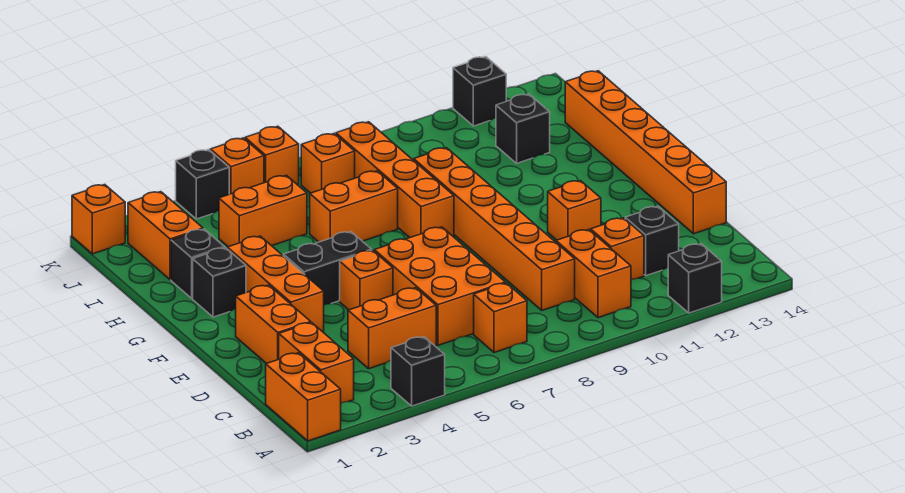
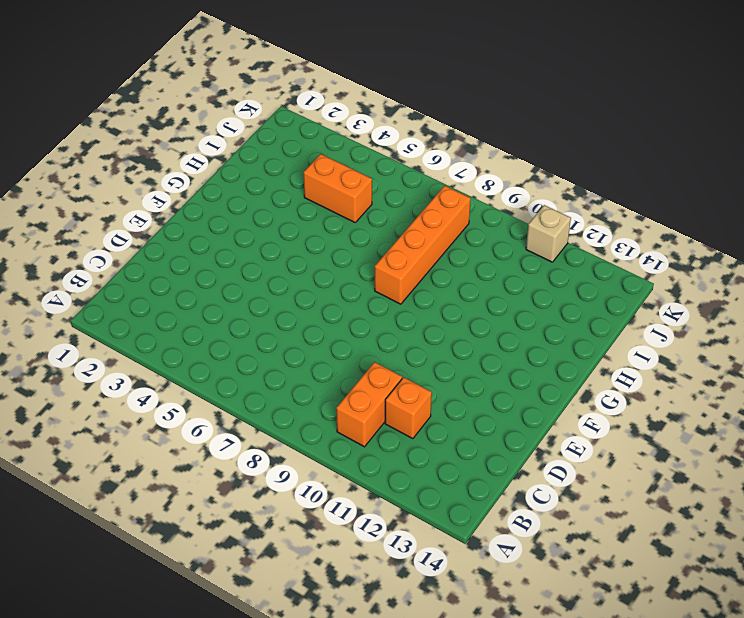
tan 1x1 brick [526,205,571,262] -> none
none -> orange 1x2 brick [266,353,341,441]
none -> black 1x1 brick [391,337,445,406]
none -> black 1x1 brick [668,244,722,313]
none -> orange 1x2 brick [279,323,354,403]

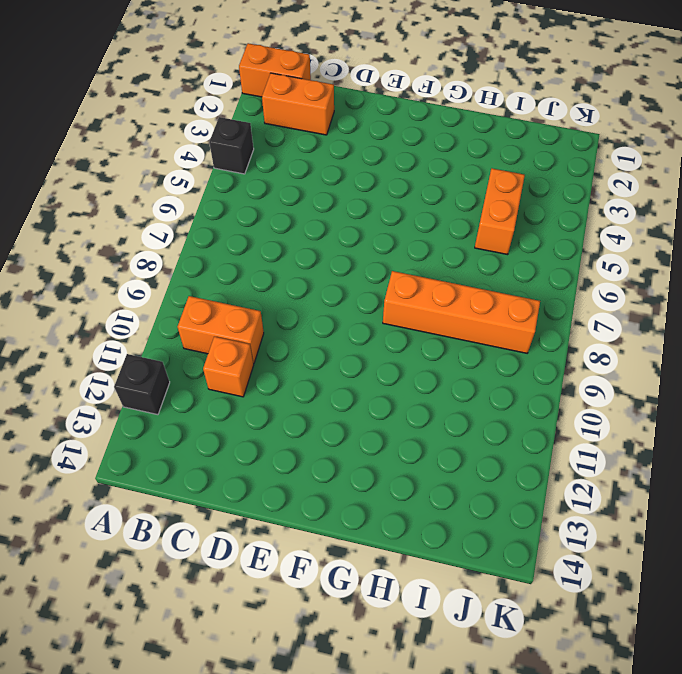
none -> orange 1x1 brick [474,283,527,353]
none -> orange 1x2 brick [348,288,436,369]
none -> orange 2x3 brick [374,227,505,345]
none -> orange 1x6 brick [414,148,575,310]

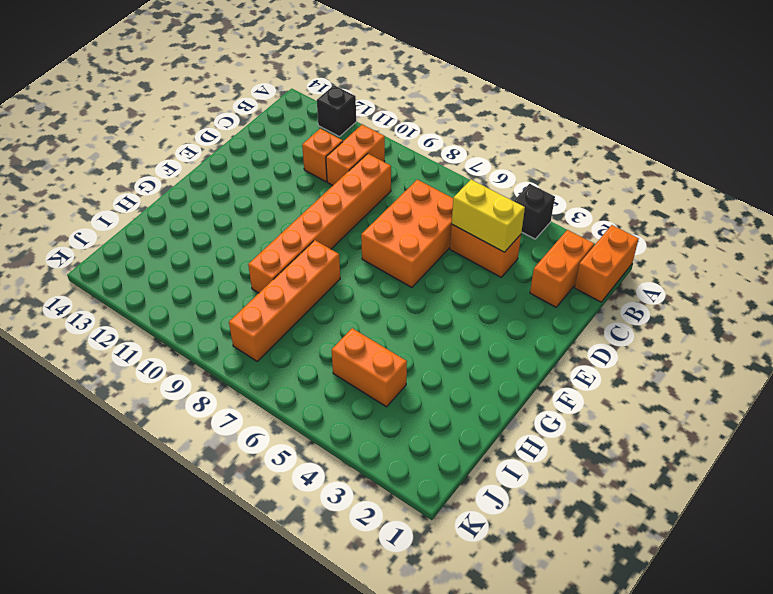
yellow 1x2 brick [452,180,525,252] -> none
none -> orange 1x1 brick [474,283,527,353]
none -> black 1x1 brick [625,206,679,276]
none -> orange 1x2 brick [236,285,311,364]
none -> orange 1x6 brick [565,71,726,234]

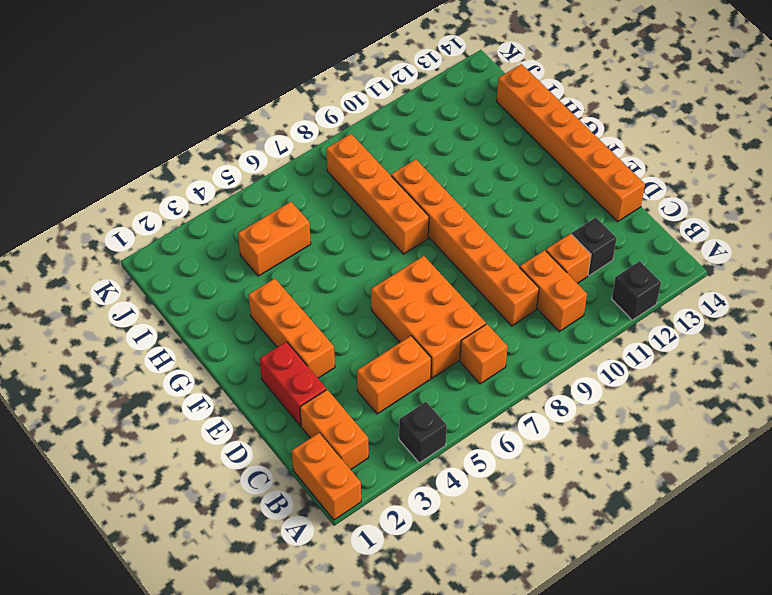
red 1x2 brick [260,342,326,426] -> orange 1x2 brick [236,285,311,364]
none -> orange 1x1 brick [340,250,393,310]
none -> orange 1x1 brick [548,181,601,240]
none -> black 1x2 brick [283,232,372,305]
none -> black 1x1 brick [193,248,246,317]

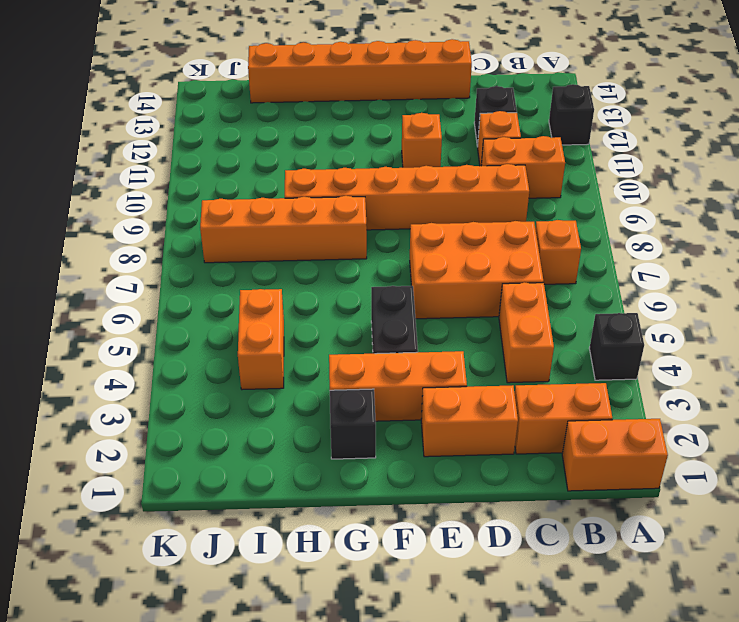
none -> orange 1x1 brick [340,250,393,310]
none -> black 1x1 brick [171,229,225,298]
none -> orange 1x2 brick [310,171,398,242]
none -> orange 1x2 brick [128,192,203,280]

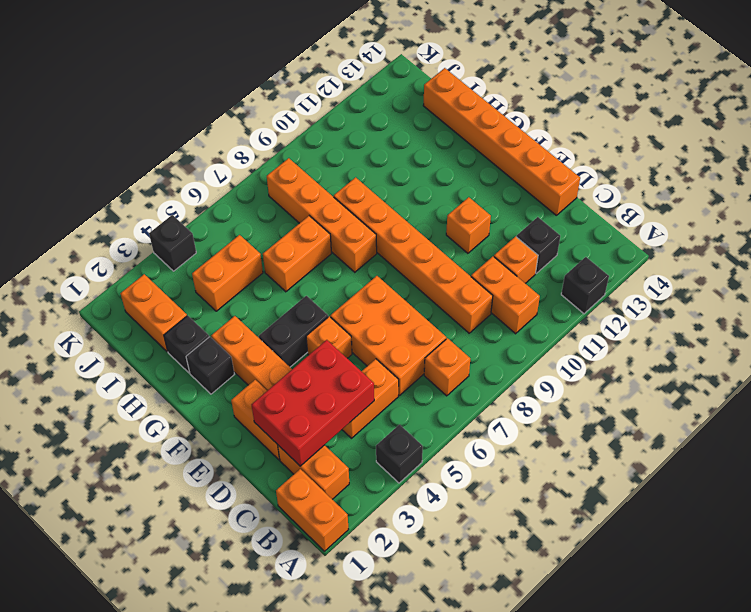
red 2x3 brick [251,340,374,466] -> none
none -> black 1x1 brick [496,94,550,163]
none -> orange 1x1 brick [301,134,355,193]
none -> orange 1x1 brick [72,185,125,254]
none -> orange 1x1 brick [210,138,264,194]

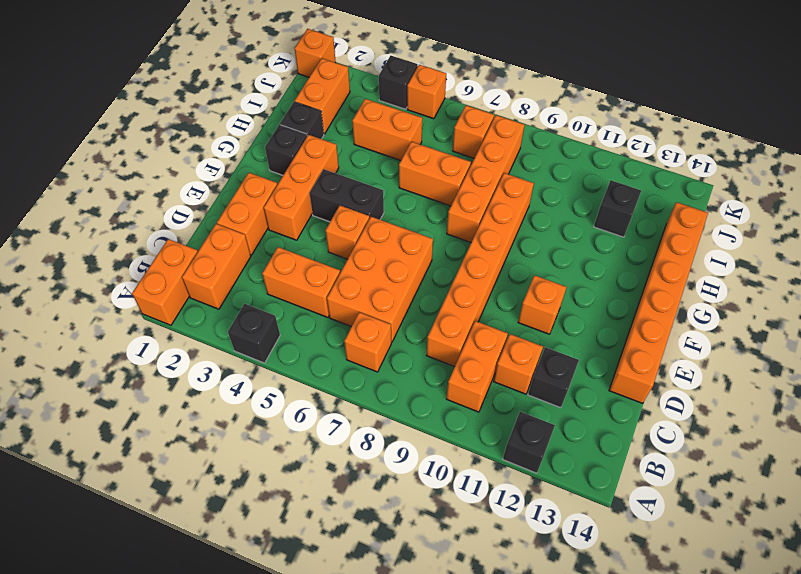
none -> orange 1x1 brick [245,126,299,185]
none -> black 1x1 brick [453,57,506,126]

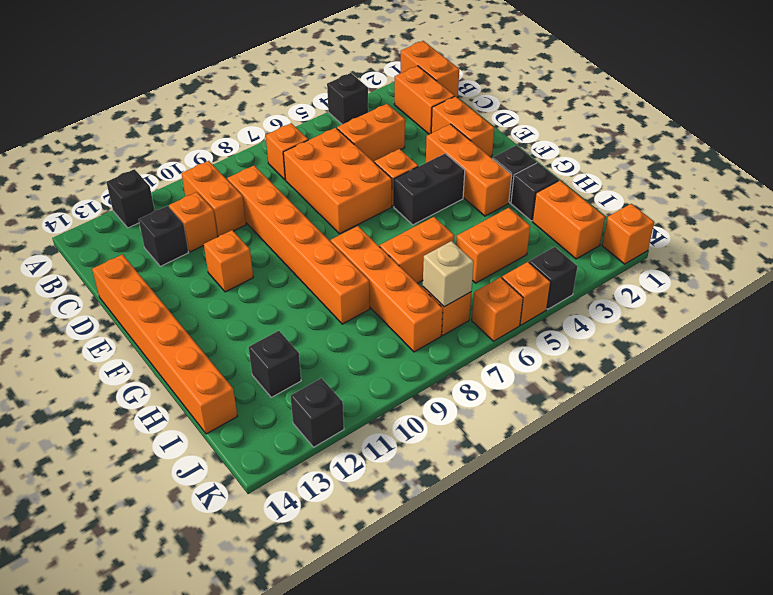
tan 1x1 brick [423,241,474,307] -> none

